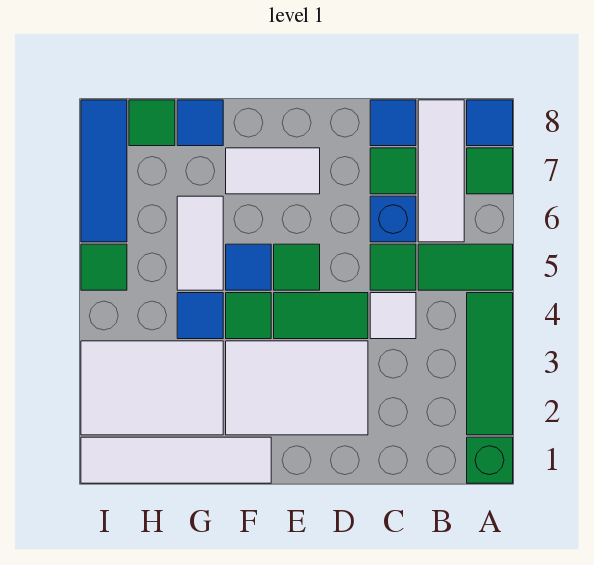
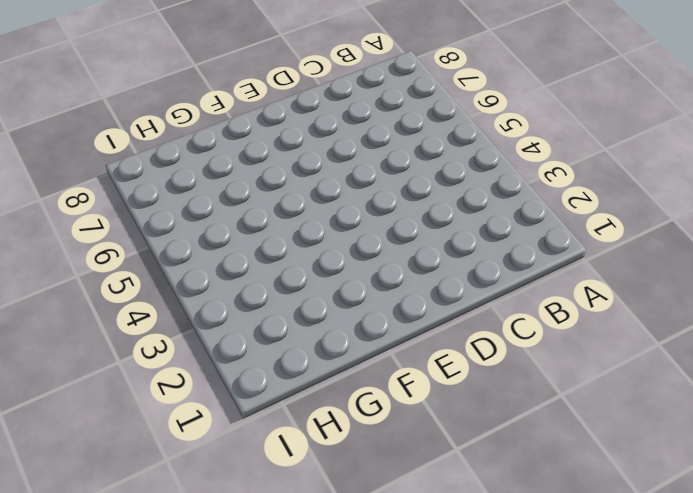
none -> green 1x1 brick [467,437,513,483]
none -> green 1x3 tile [467,293,513,435]
none -> green 1x2 tile [418,244,513,290]

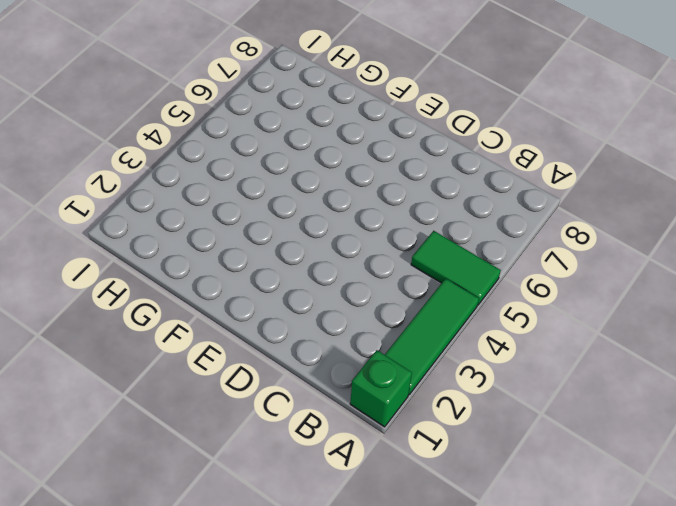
none -> green 1x1 tile [467,148,513,194]
none -> blue 1x1 tile [467,100,513,146]
none -> white 1x3 tile [418,100,464,242]

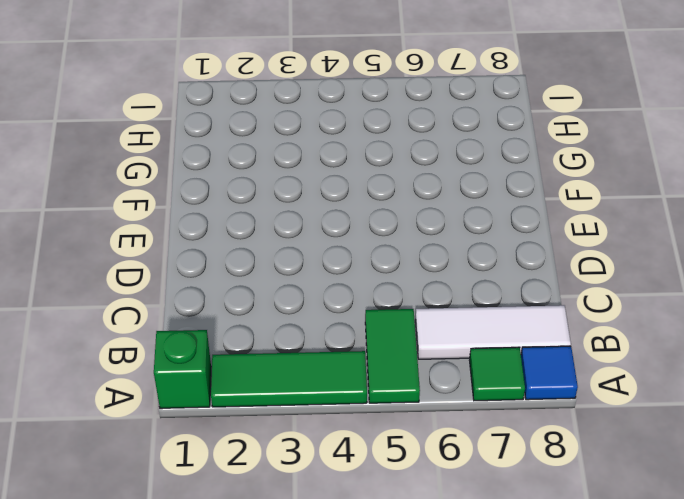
none -> white 1x1 tile [370,293,416,339]
none -> green 1x1 tile [370,244,416,290]
none -> blue 1x1 brick [370,196,416,242]

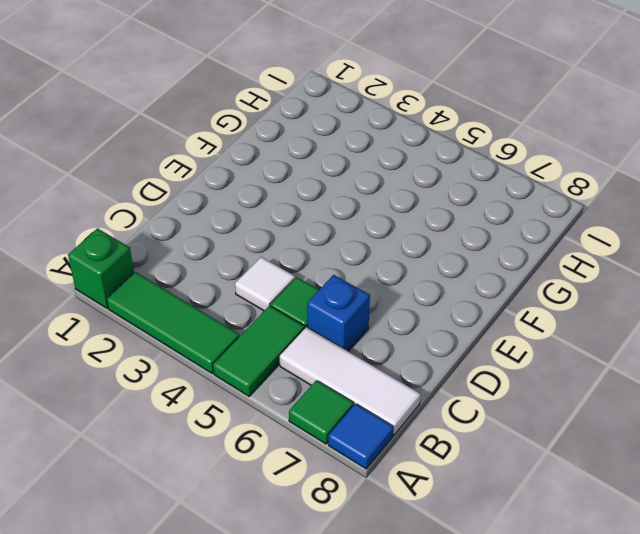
none -> green 1x1 tile [370,148,416,194]
none -> blue 1x1 tile [370,100,416,146]
none -> white 2x3 tile [226,341,368,435]

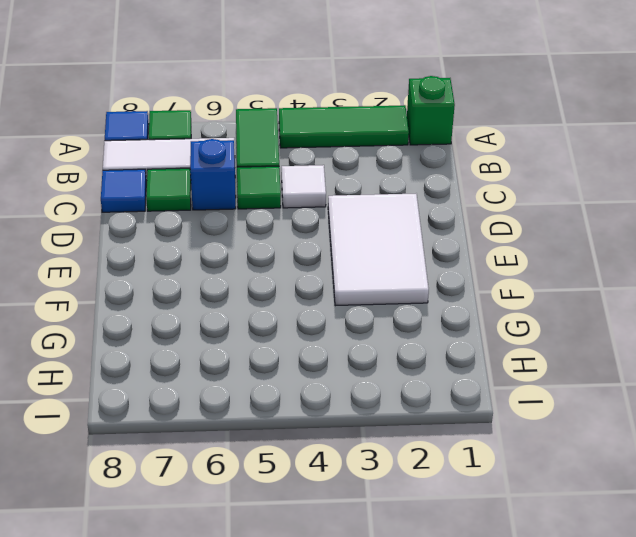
none -> green 1x2 tile [274,293,368,339]
none -> green 1x1 tile [274,244,320,290]
none -> white 1x2 tile [226,148,320,194]

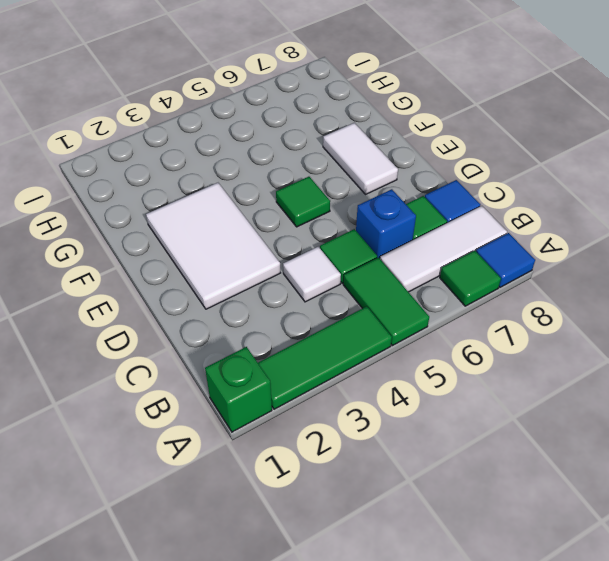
none -> green 1x2 tile [274,293,368,339]
none -> white 1x4 tile [81,437,271,483]
none -> green 1x1 tile [226,293,271,339]

